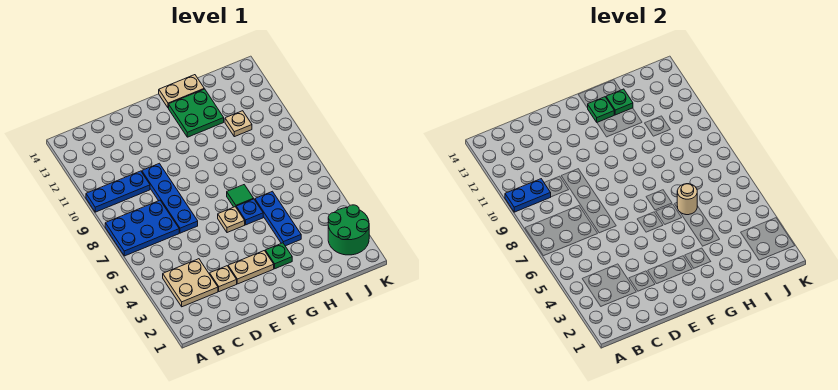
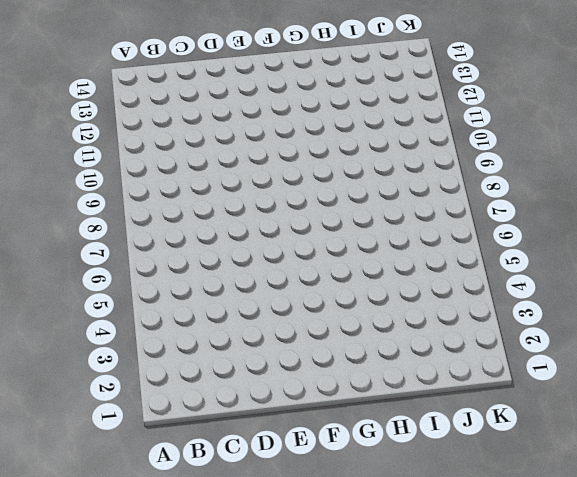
none -> blue 2x3 plate [105,200,179,256]
none -> blue 1x3 plate [86,171,150,212]
none -> tan 2x2 plate [163,259,218,307]

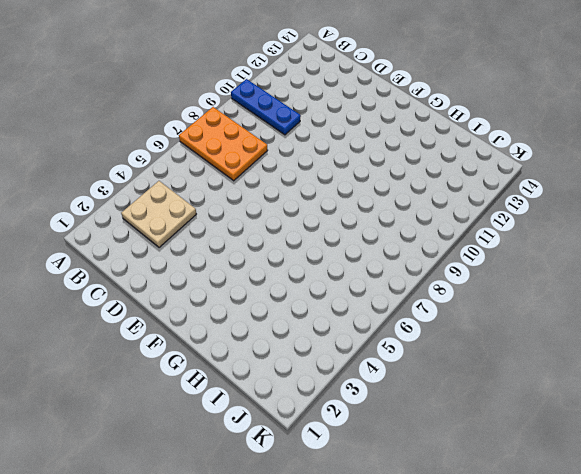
orange 2x3 plate [179,107,268,181] -> blue 2x3 plate [105,200,179,256]
none -> tan 1x1 plate [210,266,237,292]
none -> blue 1x4 plate [142,163,198,233]
none -> tan 1x2 plate [228,251,274,284]

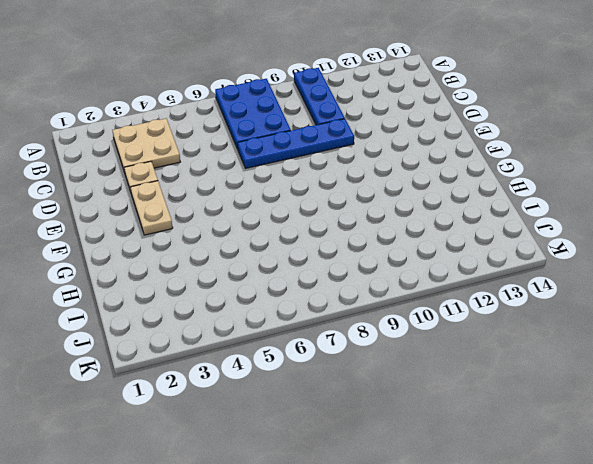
none -> tan 1x1 plate [218,207,245,233]
none -> green 1x1 plate [265,243,292,269]
none -> blue 1x1 plate [236,199,263,225]

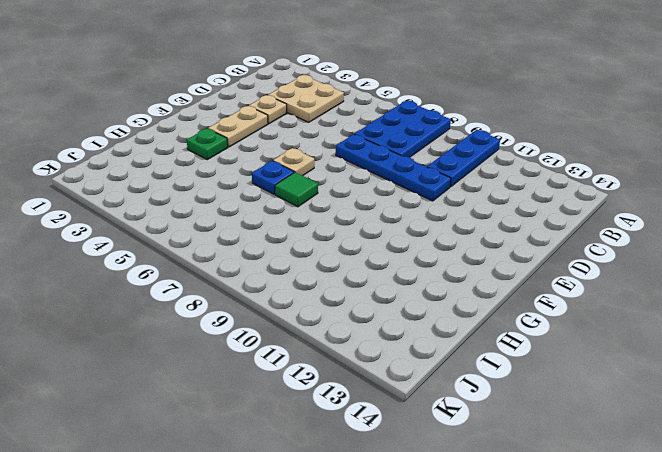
none -> green 2x2 plate [169,89,224,137]
none -> tan 1x2 plate [159,75,204,108]
none -> blue 1x3 plate [255,191,301,246]

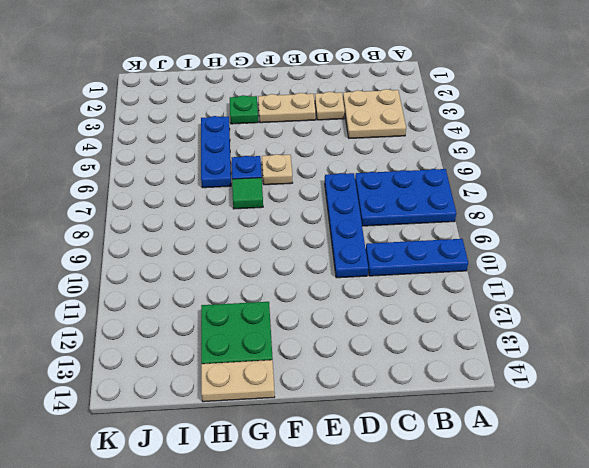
none -> tan 1x1 plate [225,111,252,137]
none -> green 2x2 round brick [328,205,369,255]
none -> blue 1x2 plate [505,179,551,212]

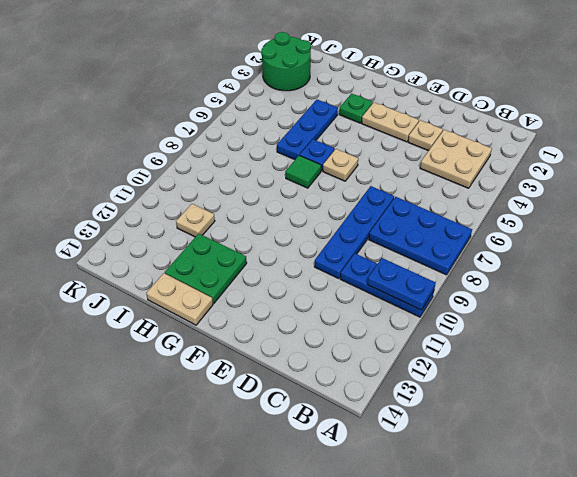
none -> green 1x1 plate [588,97,614,122]
none -> tan 1x1 round brick [677,184,697,215]
none -> green 1x1 plate [606,89,633,115]

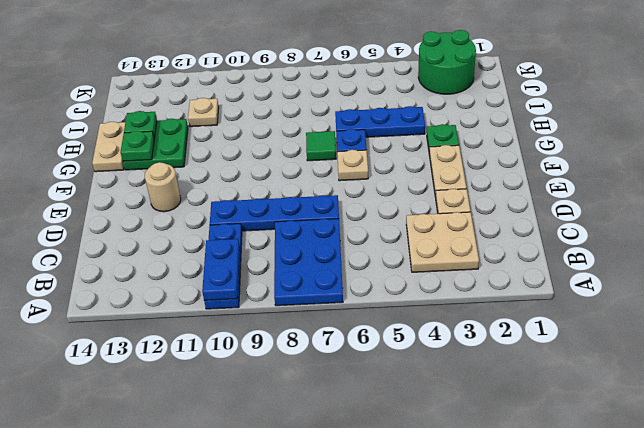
tan 1x1 round brick [145,162,181,212] -> tan 1x1 round brick moved to [677,184,697,215]

